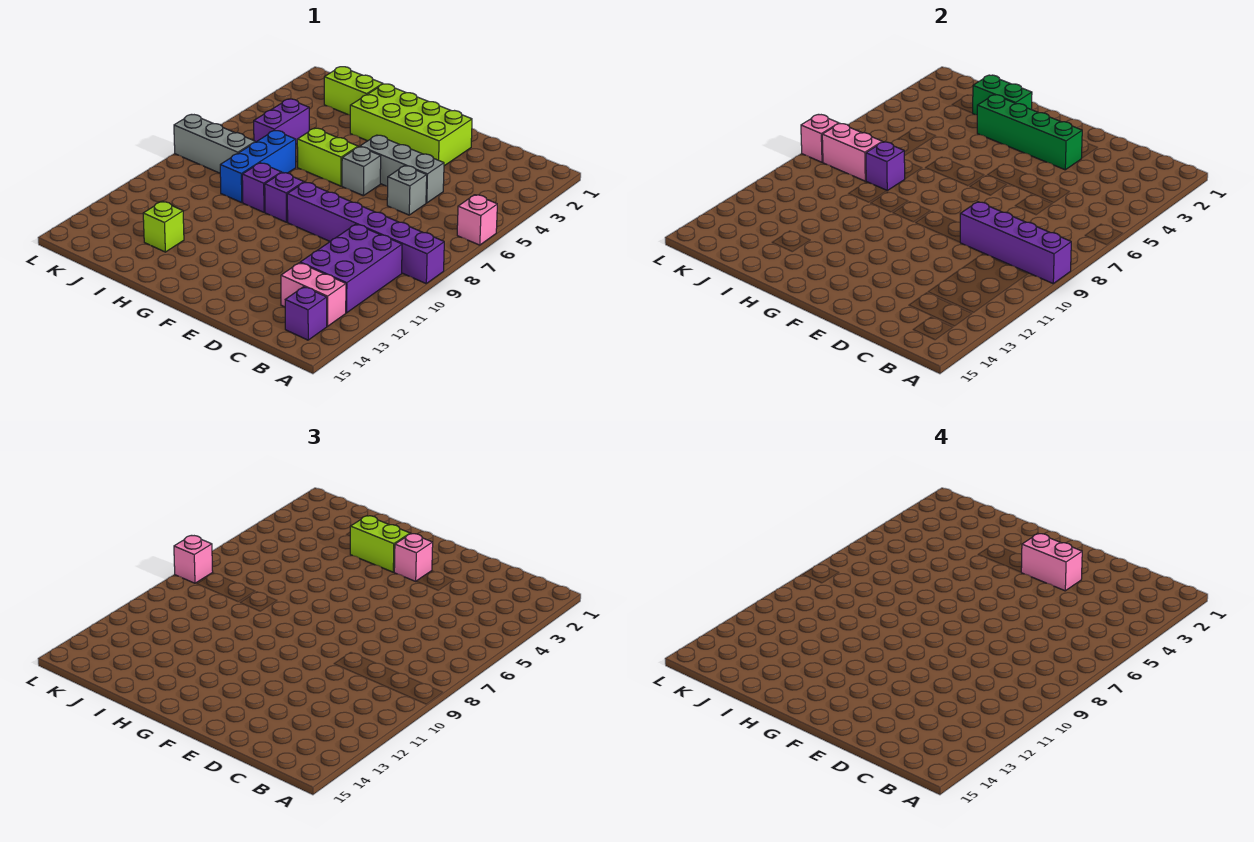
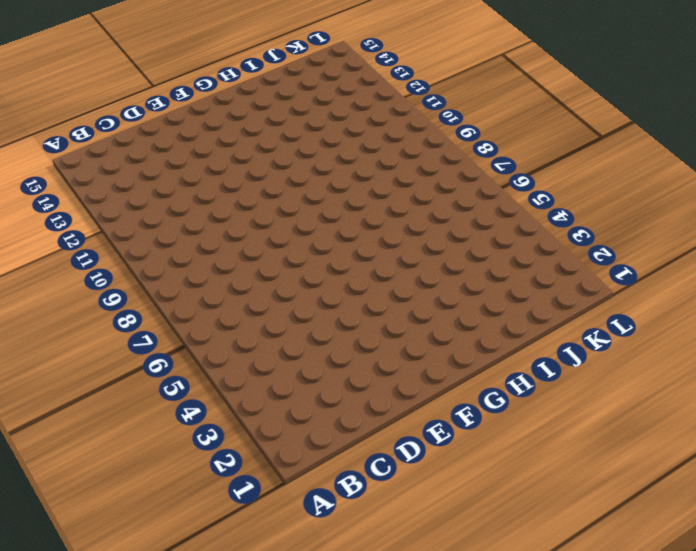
none -> pink 1x1 brick [457,195,497,245]
none -> purple 1x6 brick [287,182,444,283]
none -> purple 2x3 brick [300,224,402,313]

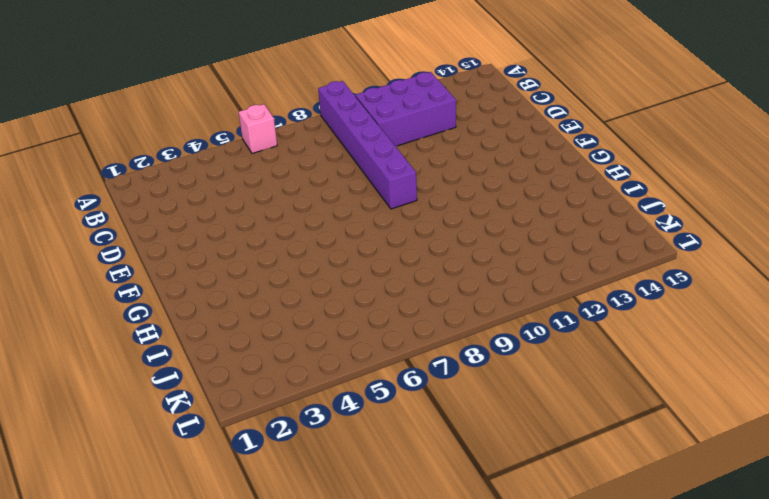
none -> pink 1x2 brick [281,263,346,326]
none -> purple 1x1 brick [285,287,327,340]
none -> grey 1x3 brick [360,135,444,203]

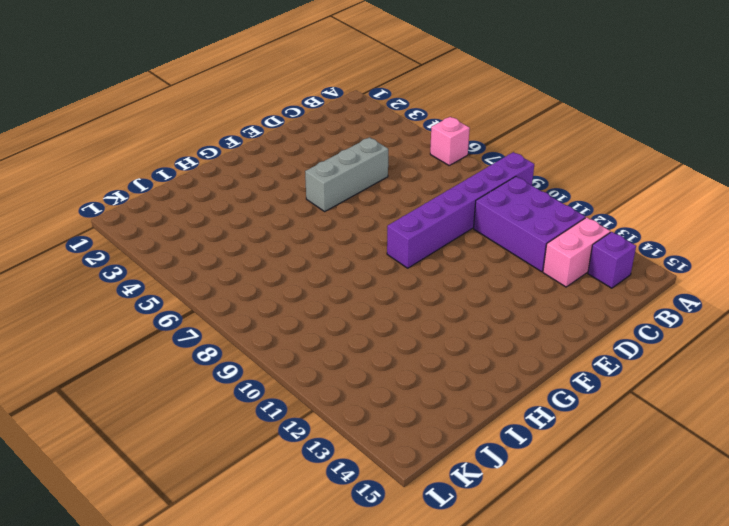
none -> grey 1x1 brick [387,166,427,215]
none -> lime 2x4 brick [350,84,472,166]
none -> grey 1x1 brick [342,147,381,196]

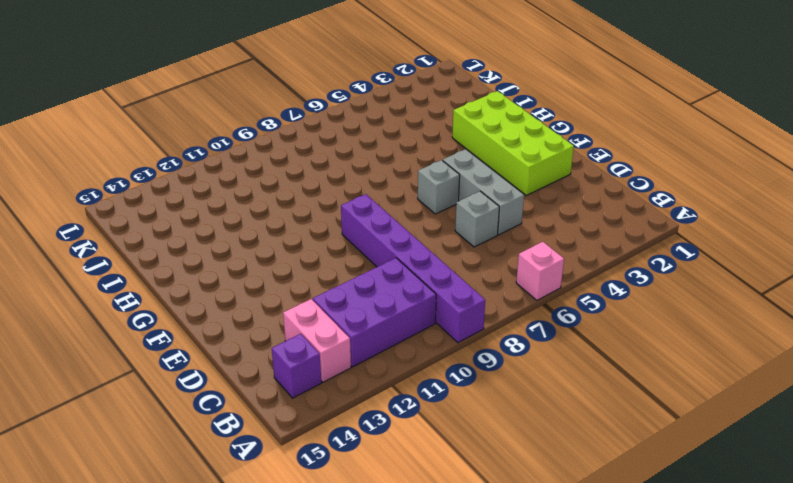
none -> lime 1x2 brick [297,128,358,186]
none -> purple 1x1 brick [265,172,304,222]
none -> purple 1x1 brick [242,163,281,212]

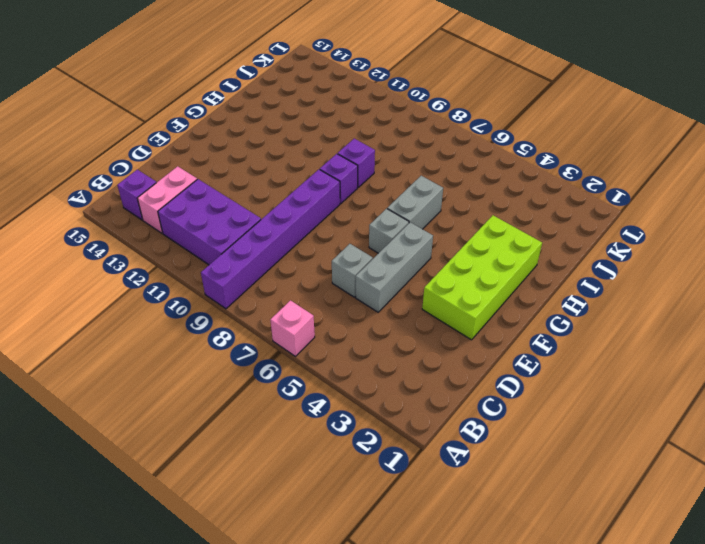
grey 1x2 brick [387,176,443,229] -> lime 1x2 brick [297,128,358,186]
none -> lime 1x2 brick [324,67,383,115]
none -> blue 1x3 brick [220,130,296,203]
none -> lime 1x1 brick [143,201,184,252]

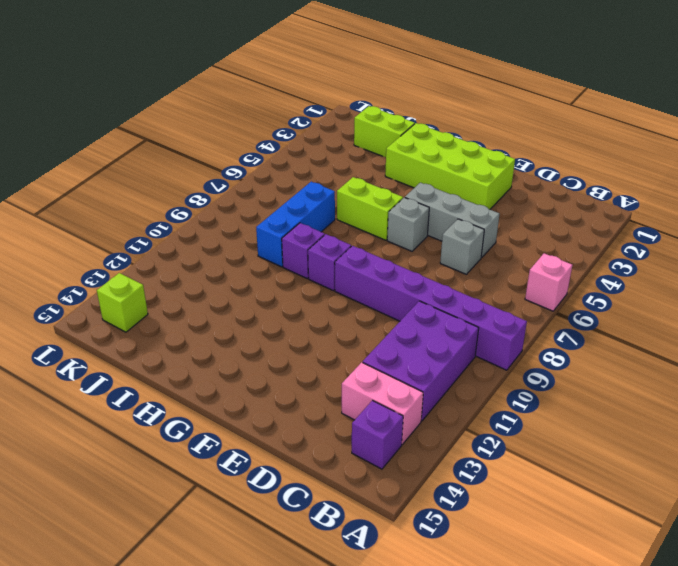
lime 1x1 brick [97,273,148,332] -> lime 1x1 brick moved to [143,201,184,252]
none -> purple 1x2 brick [254,99,309,144]
none -> grey 1x3 brick [174,114,255,173]
none -> purple 1x4 brick [960,202,1071,283]

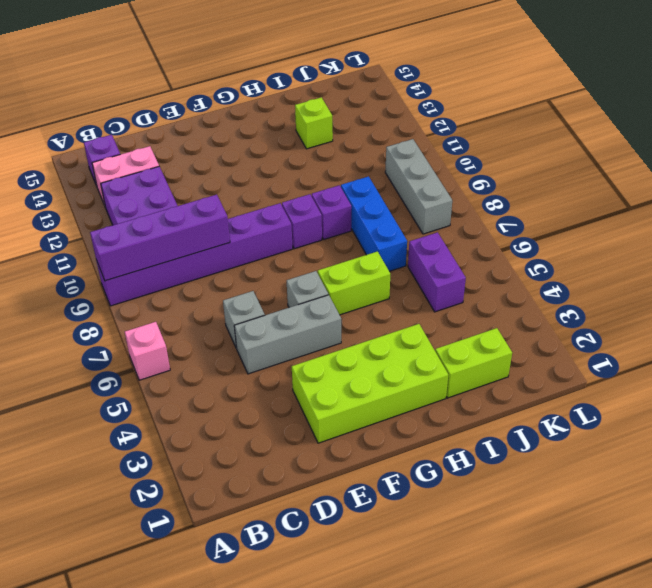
grey 1x3 brick [385,139,452,234] -> grey 1x3 brick turned to [174,114,255,173]
none -> green 1x4 brick [977,95,1082,170]
none -> green 1x2 brick [973,75,1032,115]
none -> purple 1x1 brick [866,142,905,190]

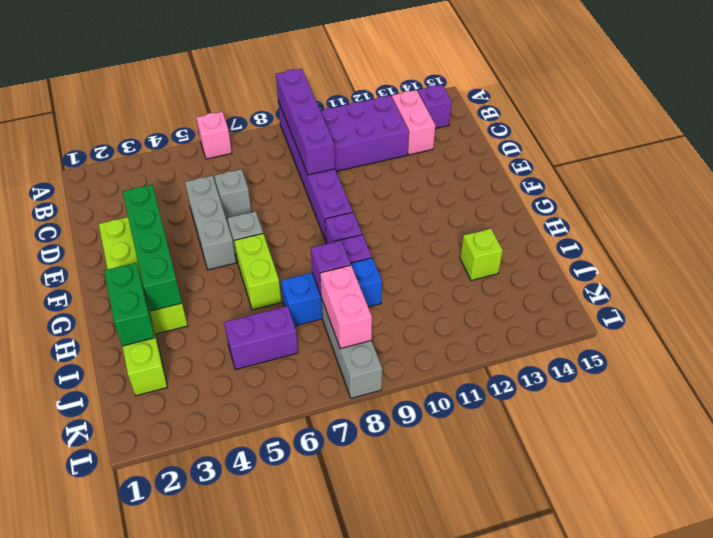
none -> pink 1x1 brick [801,114,839,162]
none -> pink 1x1 brick [394,534,433,581]
none -> lime 1x2 brick [350,516,410,572]

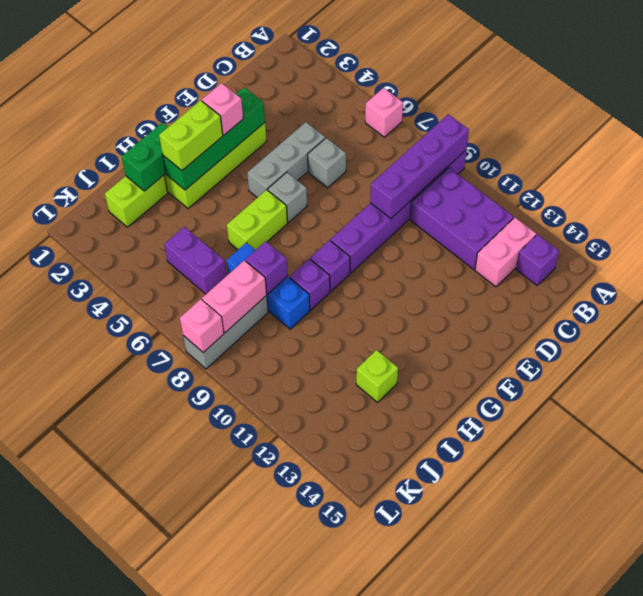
none -> pink 1x1 brick [174,535,213,583]
none -> pink 1x2 brick [1021,534,1082,591]

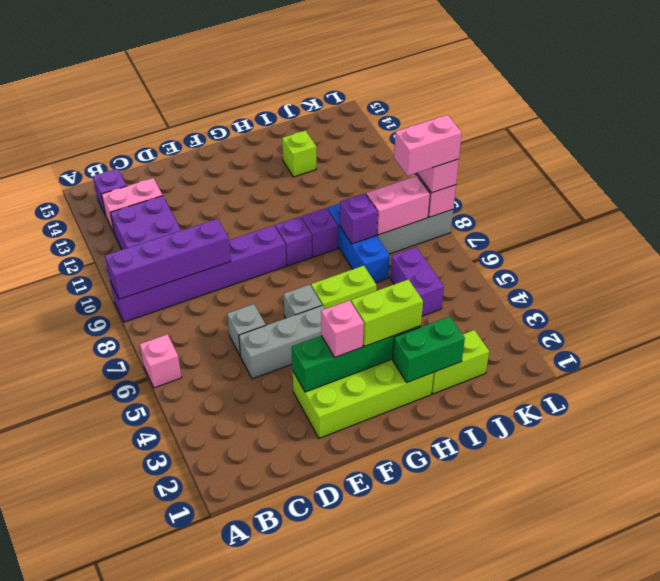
pink 1x2 brick [394,115,462,176] -> pink 1x2 brick moved to [1021,534,1082,591]

